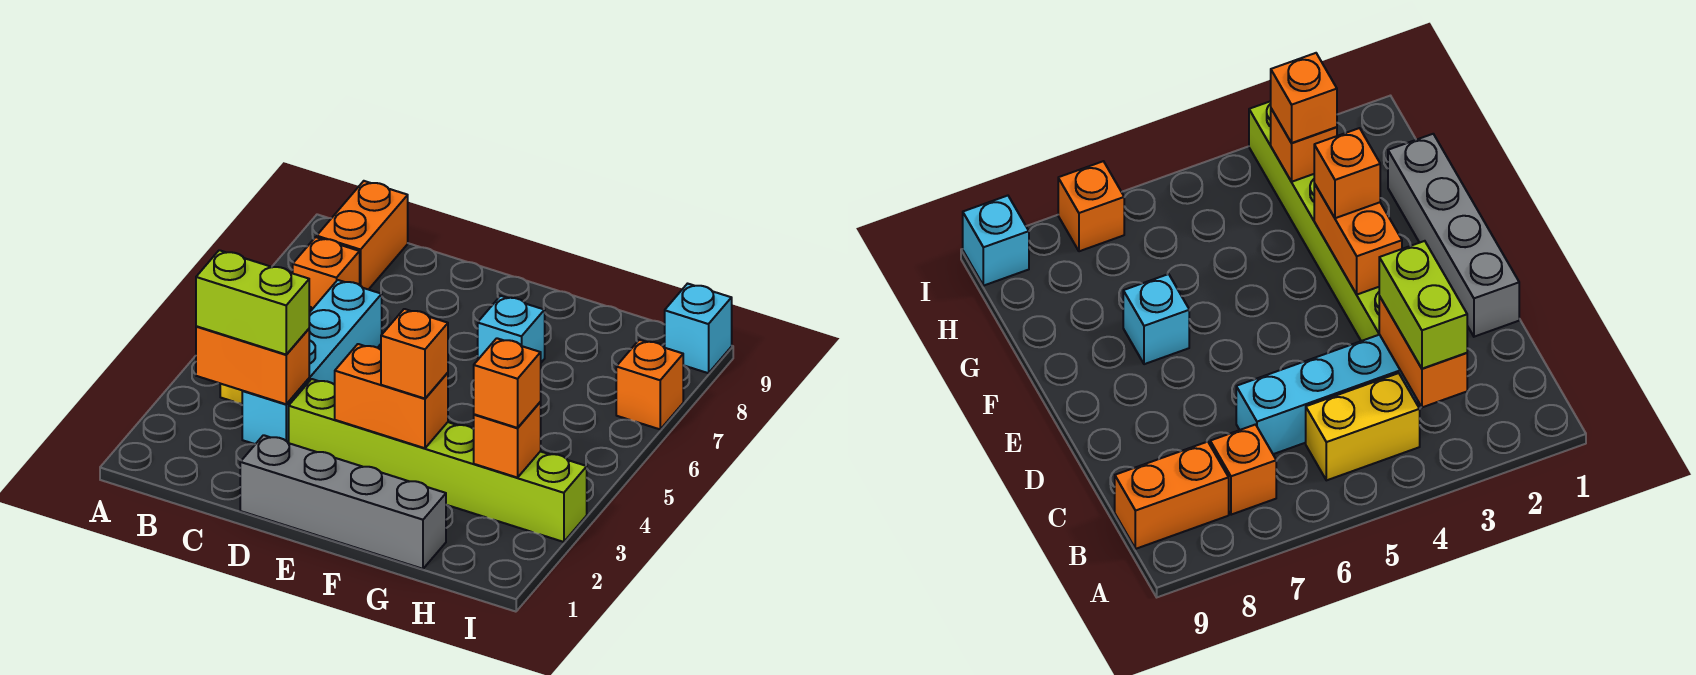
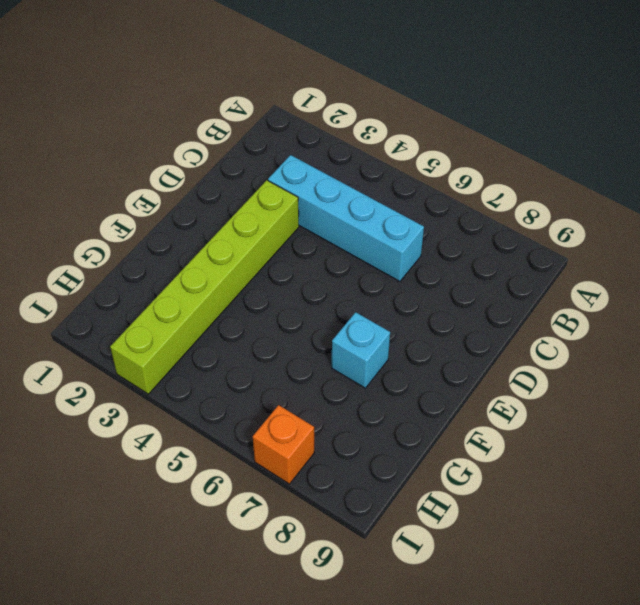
none -> yellow 1x2 brick [1306,373,1420,480]
none -> orange 1x1 brick [293,237,360,310]
none -> orange 1x2 brick [317,181,408,290]

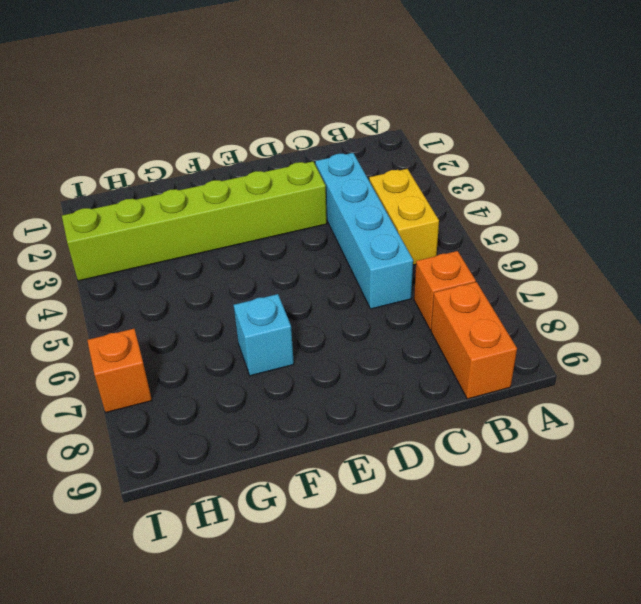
none -> grey 1x4 brick [240,435,446,569]
none -> cyan 1x1 brick [664,284,732,373]
none -> orange 1x2 brick [196,326,309,404]

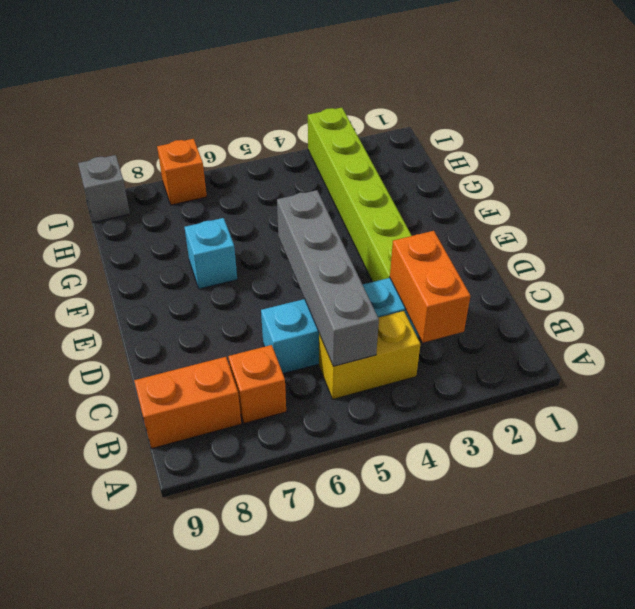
grey 1x4 brick [277,190,379,366] -> grey 1x4 brick moved to [240,435,446,569]
grey 1x1 brick [78,155,130,222] -> cyan 1x1 brick [664,284,732,373]
none -> orange 1x2 brick [335,344,448,448]
none -> orange 1x1 brick [473,402,541,478]
none -> lime 1x2 brick [196,250,309,355]

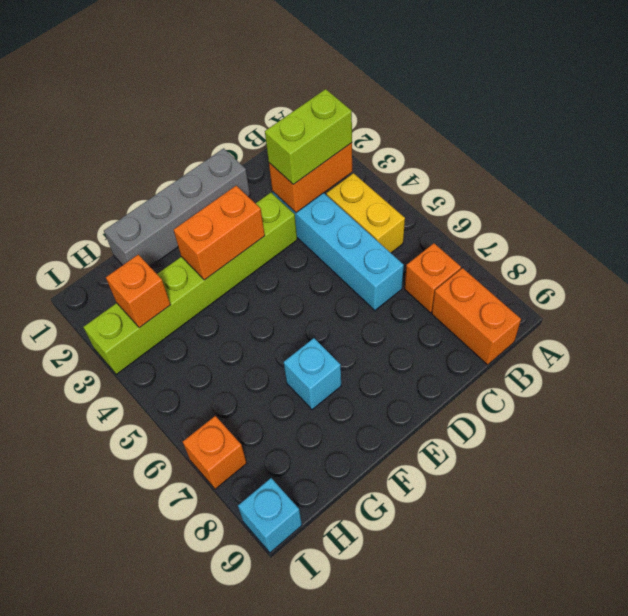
none -> orange 1x1 brick [381,309,448,399]
none -> orange 1x1 brick [474,338,541,428]

